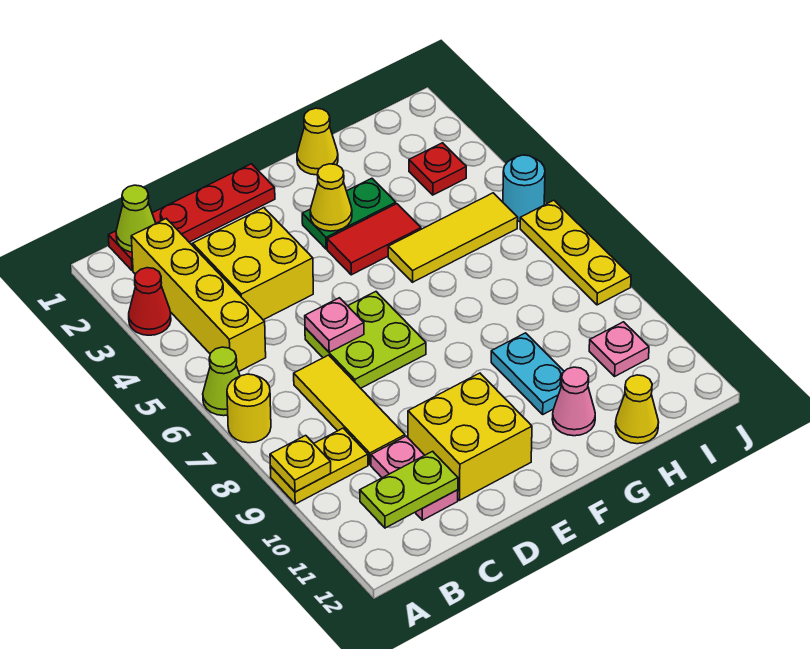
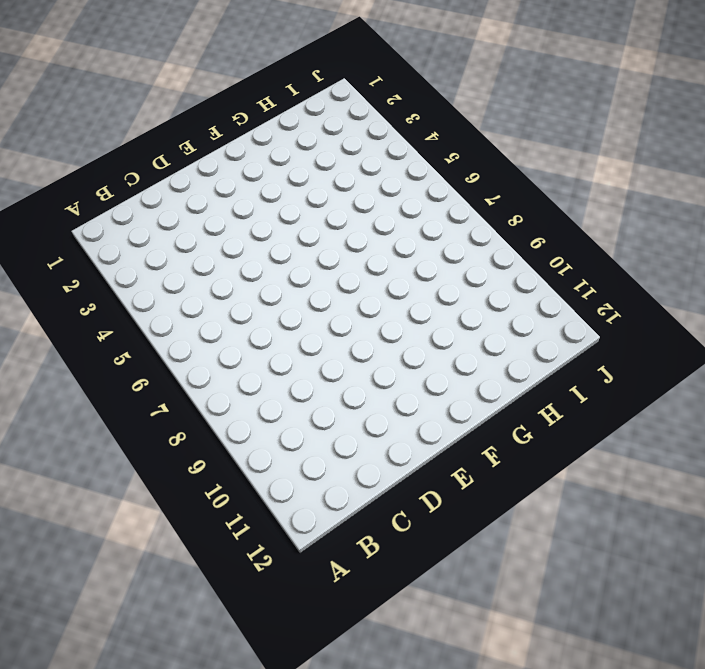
none -> red 1x1 cone [129,268,171,335]
none -> lime 1x1 cone [203,347,240,416]
none -> yellow 1x1 round brick [227,374,271,443]

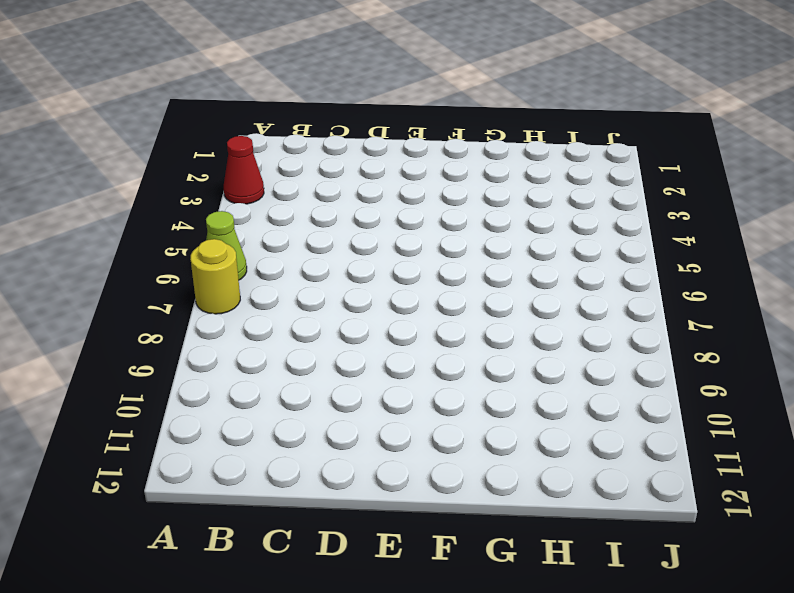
none -> yellow 1x2 plate [270,428,368,504]
none -> red 1x4 plate [108,164,275,271]
none -> yellow 1x4 brick [131,218,266,371]

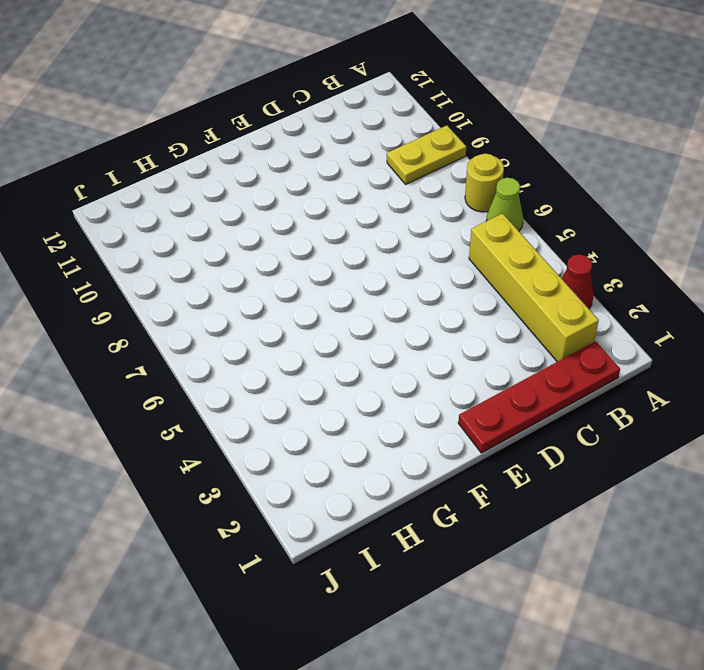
none -> yellow 2x2 brick [193,208,313,320]
none -> yellow 1x3 tile [294,355,405,465]
none -> pink 1x2 plate [371,436,458,520]

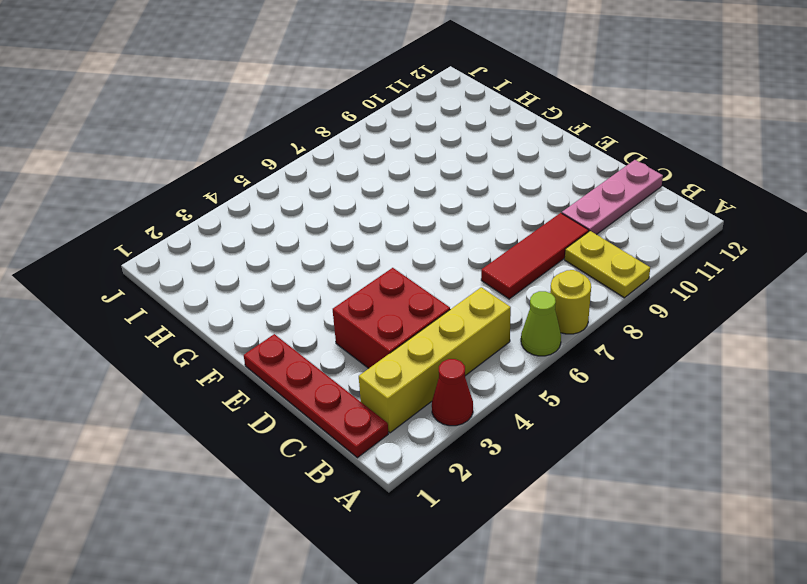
red 2x2 brick [333,268,450,368] -> yellow 2x2 brick [193,208,313,320]
red 1x3 tile [481,213,589,299] -> yellow 1x3 tile [294,355,405,465]
pink 1x3 plate [562,160,663,235] -> pink 1x2 plate [371,436,458,520]
none -> lime 2x2 plate [305,292,426,388]
none -> yellow 2x2 brick [408,373,532,500]
none -> green 1x2 plate [302,178,396,249]

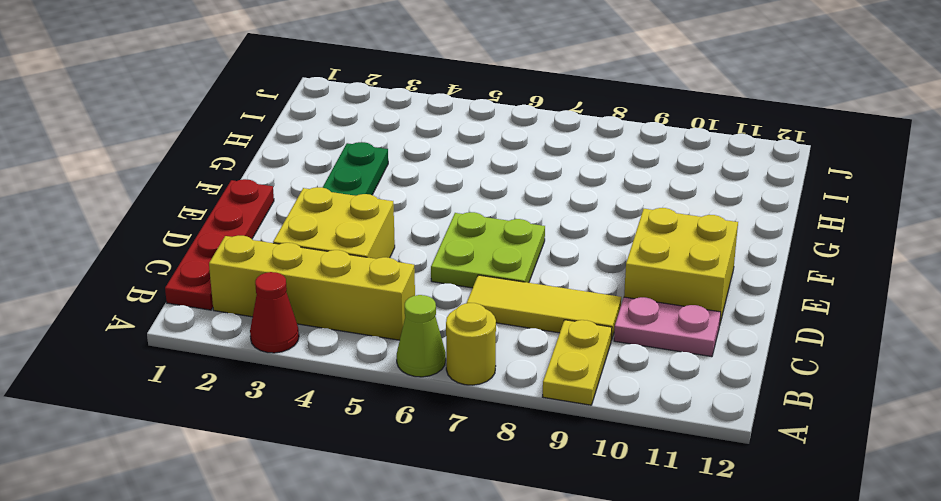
none -> red 1x2 tile [327,204,421,275]
none -> yellow 1x1 cone [297,108,338,175]
none -> yellow 1x3 tile [388,193,518,282]

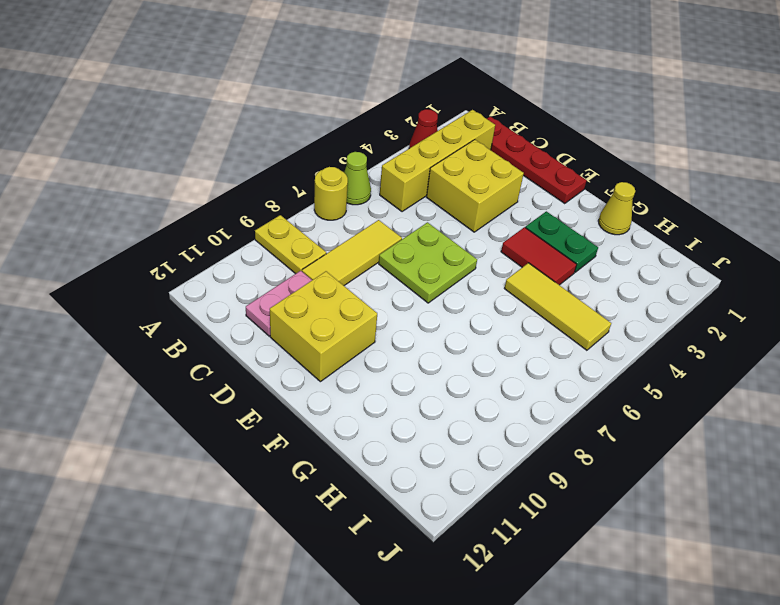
none -> cyan 1x2 plate [491,333,564,414]
none -> pink 1x1 cone [552,367,595,436]
none -> yellow 1x1 cone [615,375,659,444]

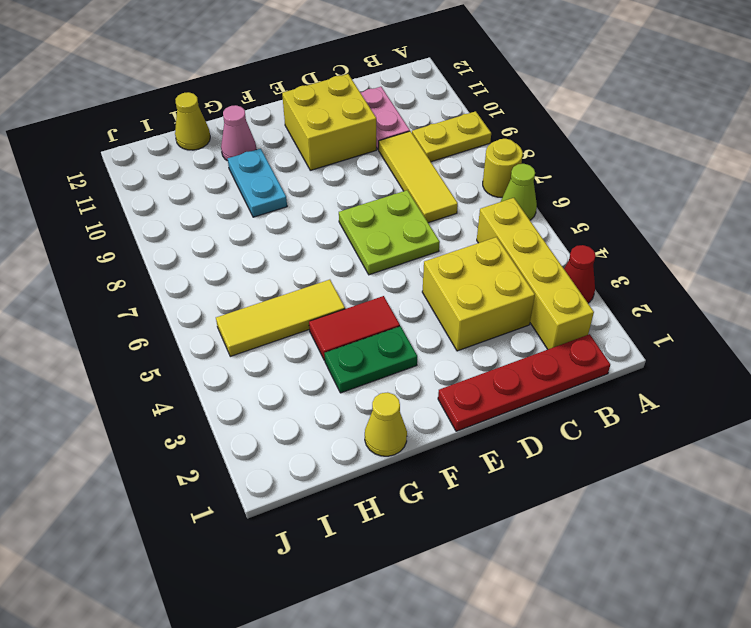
none -> red 1x1 plate [409,143,466,195]
none -> pink 1x1 plate [589,322,649,376]
none -> cyan 1x1 round brick [503,155,545,222]

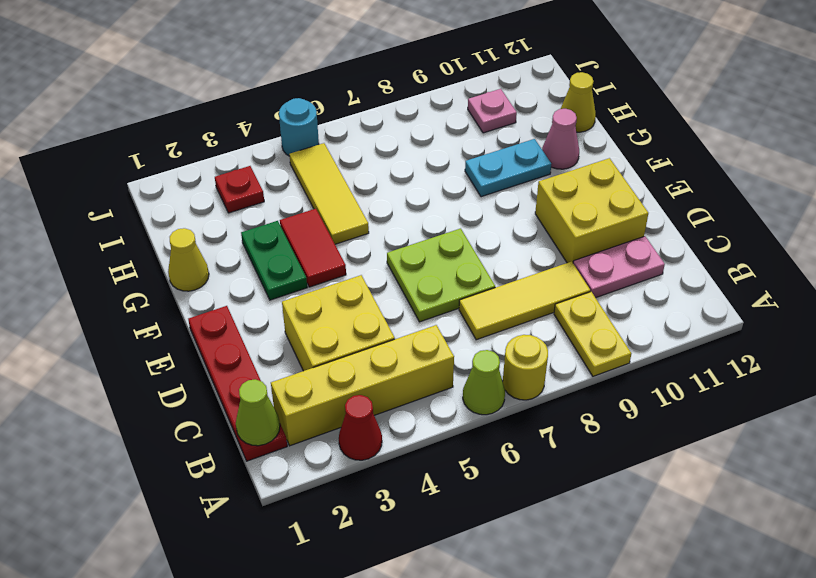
none -> yellow 1x3 plate [520,200,631,305]
none -> yellow 1x1 plate [270,435,331,492]
none -> lime 1x2 plate [360,451,458,528]

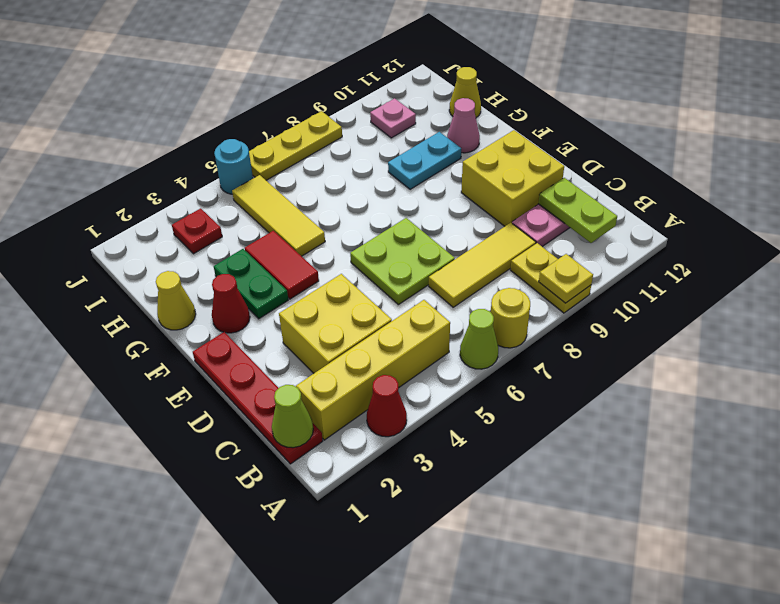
red 1x1 cone [212,274,250,333] -> none
none -> pink 1x1 plate [305,298,364,352]
none -> yellow 1x1 cone [310,164,352,231]

